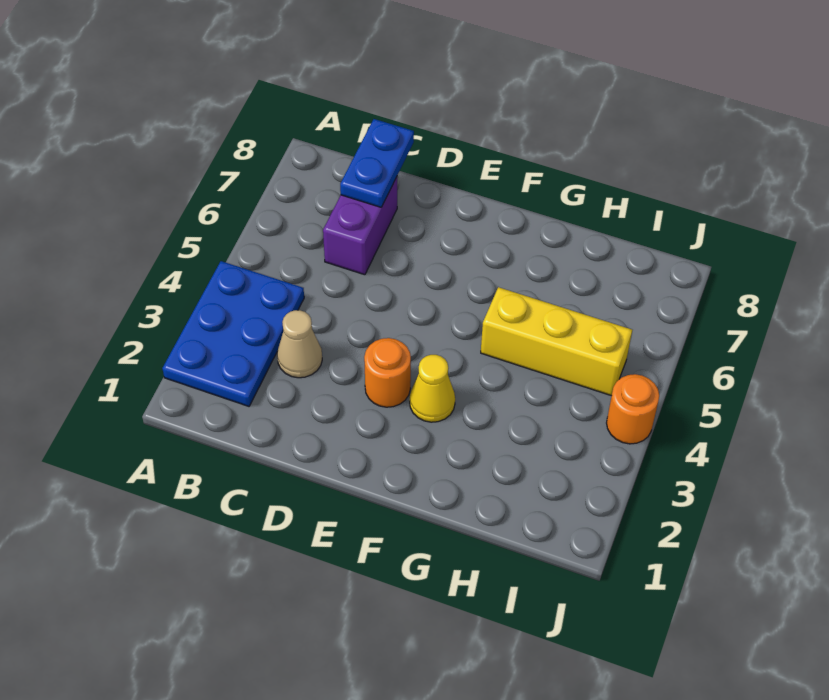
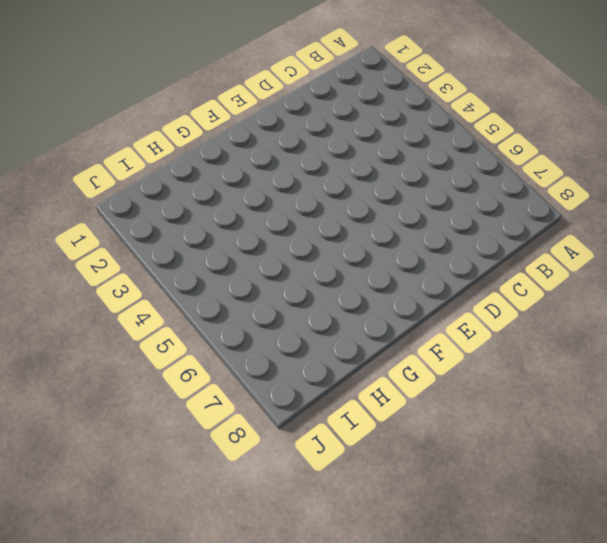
none -> blue 2x3 plate [162,261,304,406]
none -> tan 1x1 cone [277,310,322,378]

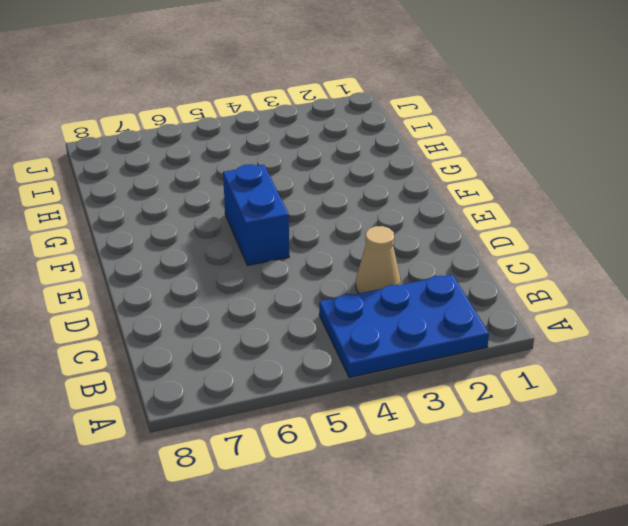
blue 1x2 brick [223,164,289,265] -> none
none -> purple 1x2 brick [323,177,397,275]
none -> orange 1x1 round brick [364,338,411,407]

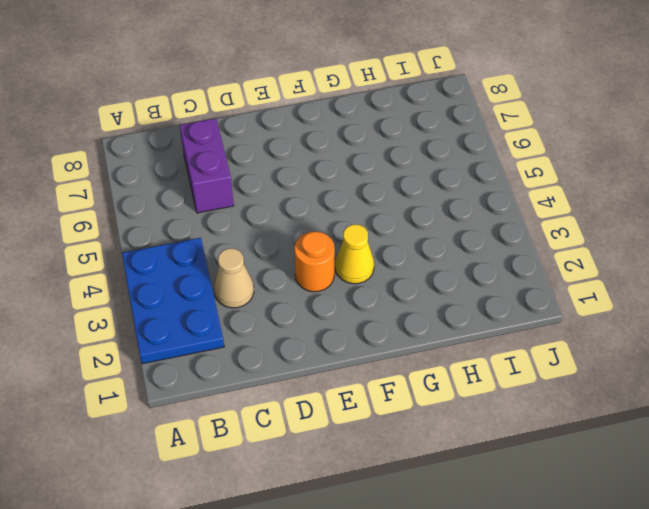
none -> yellow 1x3 brick [481,287,632,396]
none -> orange 1x1 round brick [607,374,659,444]

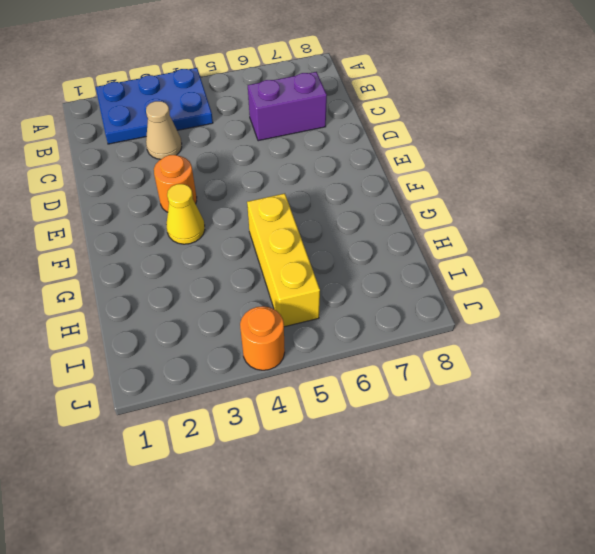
none -> blue 1x2 plate [340,119,414,207]

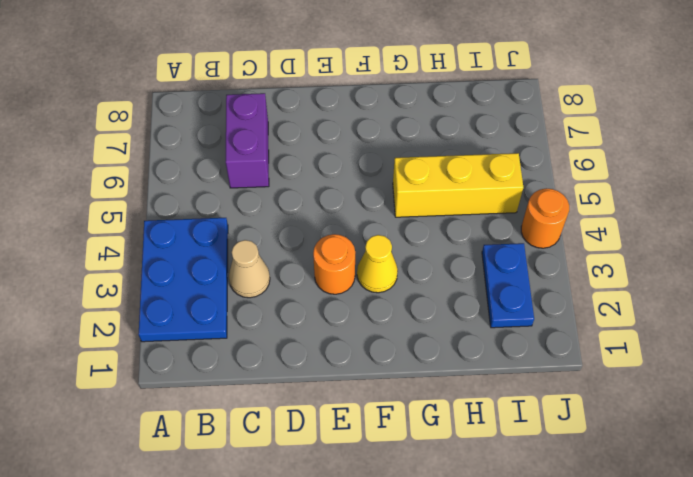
blue 1x2 plate [482,243,534,328] -> blue 1x2 plate moved to [340,119,414,207]

